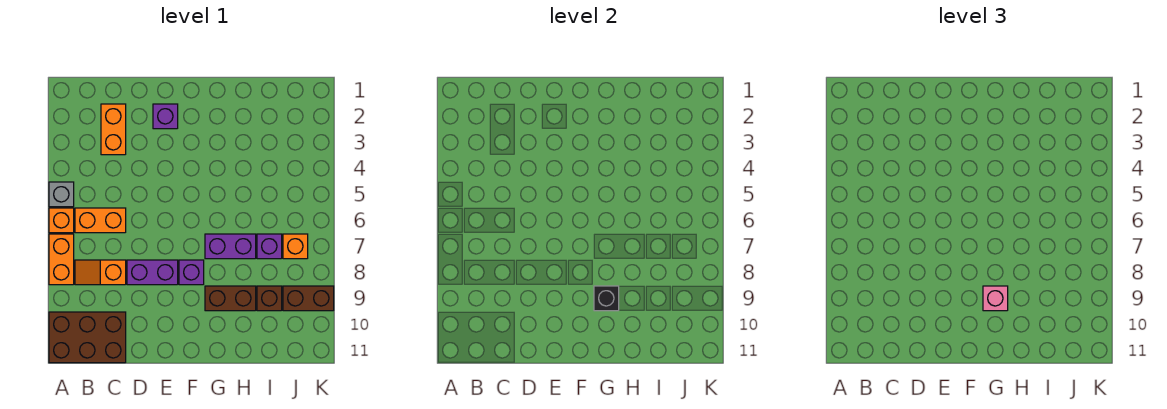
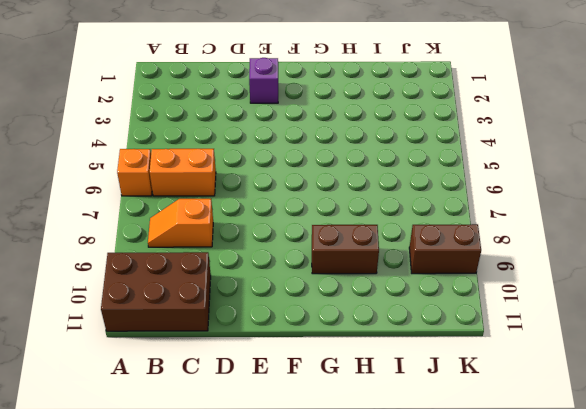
none -> grey 1x1 brick [49,182,74,207]
none -> orange 1x2 brick [49,234,74,285]
none -> orange 1x2 brick [101,104,126,155]

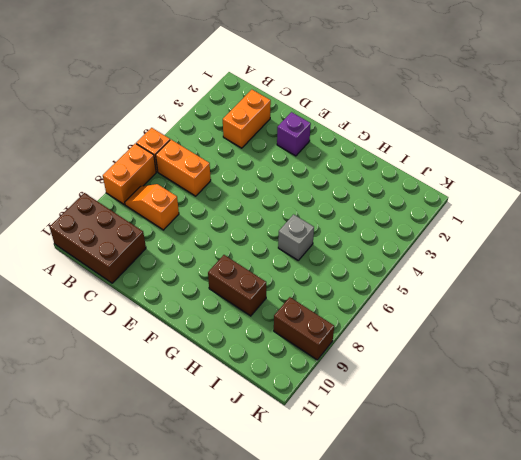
grey 1x1 brick [278,214,314,260] -> grey 1x1 brick moved to [49,182,74,207]
none -> purple 1x2 brick [127,260,178,285]
none -> purple 1x1 brick [179,260,204,285]
none -> purple 1x2 brick [205,234,256,259]

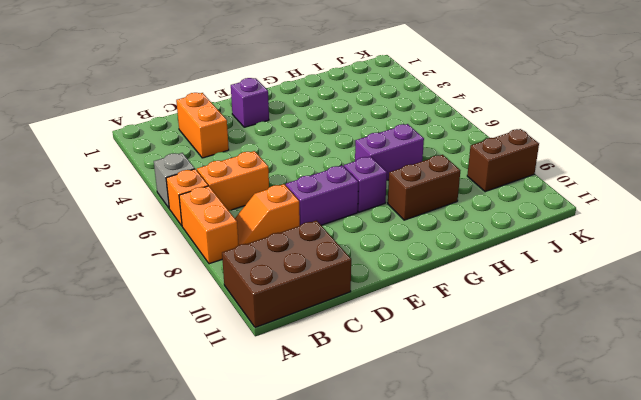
none -> purple 1x1 brick [257,234,282,259]
none -> brown 1x1 brick [257,286,282,311]
none -> orange 1x1 brick [283,234,308,259]

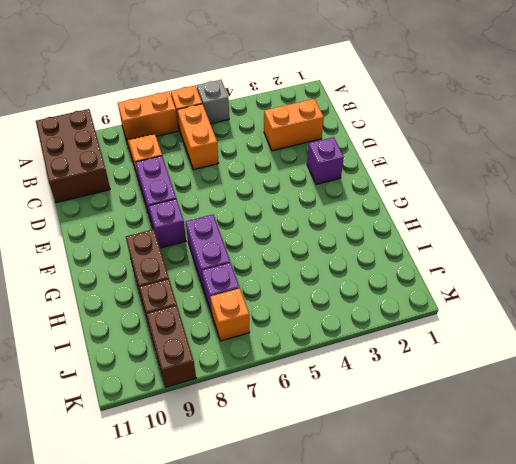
none -> black 1x1 brick [594,286,619,311]
none -> pink 1x1 brick [983,286,1008,311]

